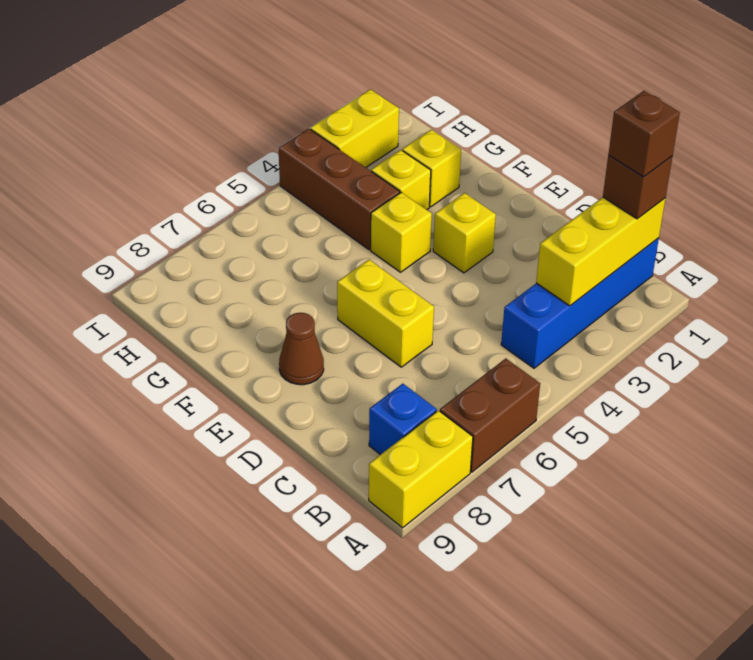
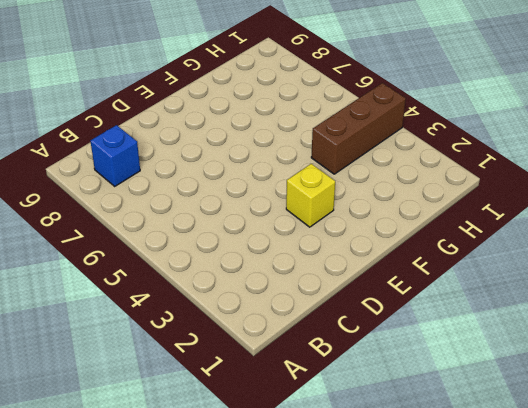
none -> brown 1x2 brick [440,358,540,472]
none -> yellow 1x2 brick [369,410,473,528]
none -> blue 1x4 brick [501,238,659,368]

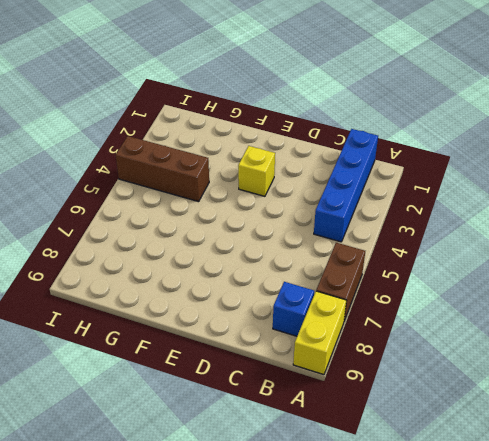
none -> yellow 1x2 brick [337,260,434,367]
none -> brown 1x1 cone [279,313,324,385]
none -> yellow 1x1 brick [371,192,432,272]

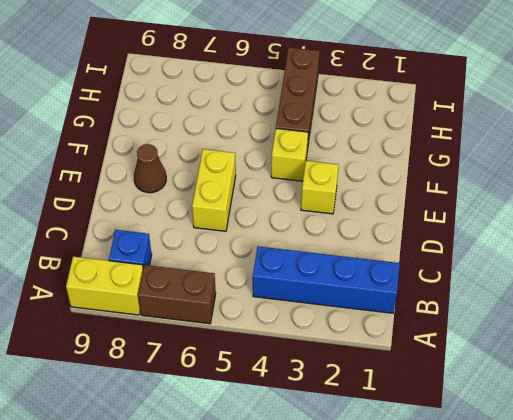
none -> yellow 1x1 brick [402,130,461,207]
none -> yellow 1x1 brick [371,150,431,210]
none -> yellow 1x2 brick [310,89,399,168]

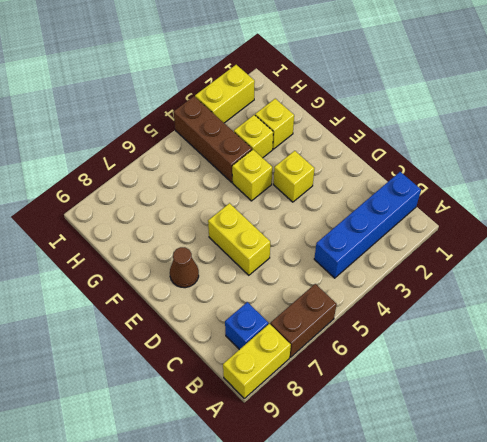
none -> yellow 1x3 brick [536,197,665,306]
none -> brown 1x1 brick [603,156,673,219]
none -> brown 1x1 brick [608,91,680,177]

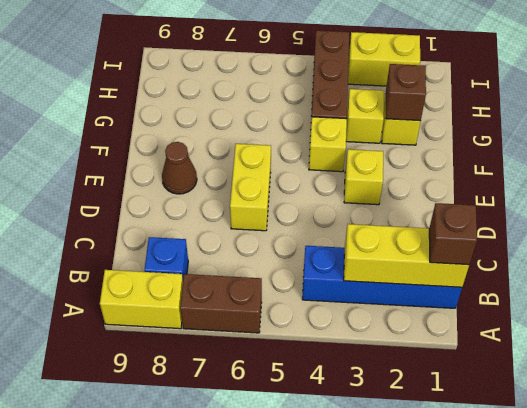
brown 1x1 brick [386,64,426,121] -> brown 1x1 brick moved to [608,91,680,177]

